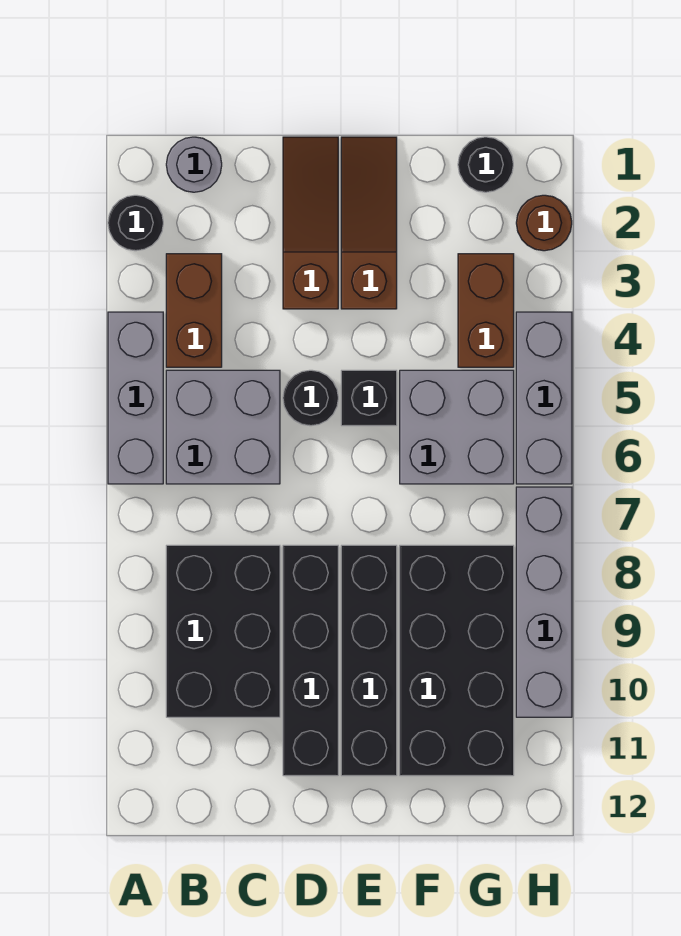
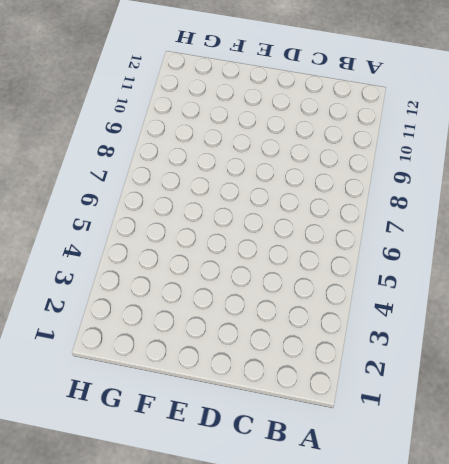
none -> black 1x1 round brick [108,195,163,251]
none -> grey 1x3 brick [108,312,163,484]
none -> grey 1x1 round brick [166,137,222,192]

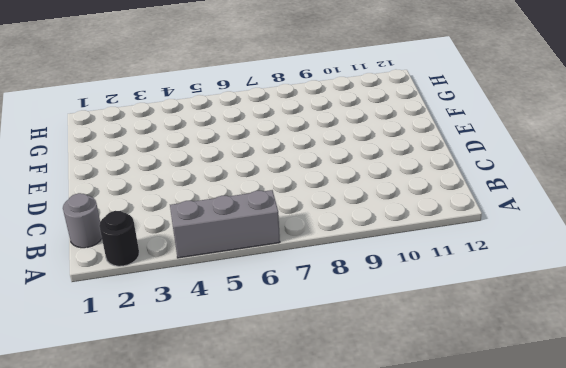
none -> brown 1x2 brick [166,254,222,367]
none -> grey 2x2 brick [166,370,280,484]
none -> black 2x3 brick [166,545,280,717]

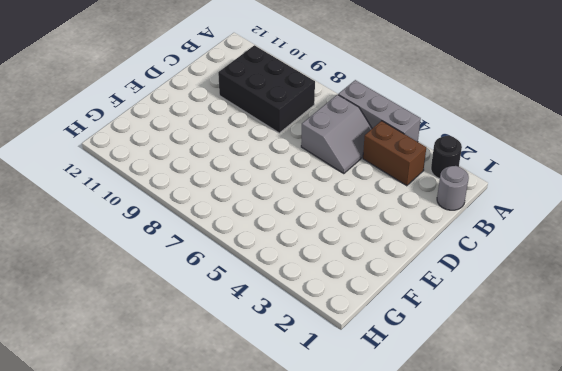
grey 2x2 slope [301,95,372,174] -> grey 2x2 brick [166,370,280,484]
none -> brown 1x3 slope [283,137,338,309]
none -> black 1x1 round brick [283,370,338,426]
none -> black 1x4 brick [283,545,338,776]

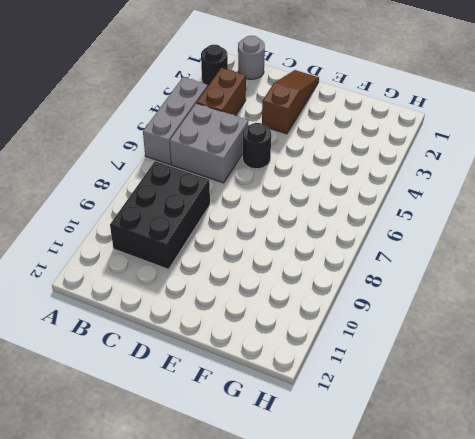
none -> black 1x4 brick [283,545,338,776]
none -> brown 1x3 slope [341,137,397,309]
none -> black 1x1 brick [341,370,397,426]

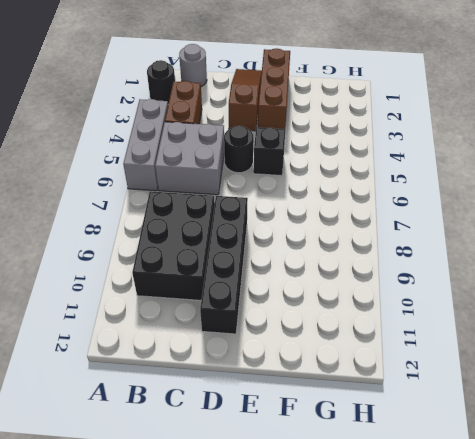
brown 1x3 brick [258,49,290,129] -> brown 1x3 slope [341,137,397,309]
none -> black 1x4 brick [341,545,397,776]
none -> grey 2x2 brick [400,370,514,484]
none -> black 2x4 brick [400,545,514,776]

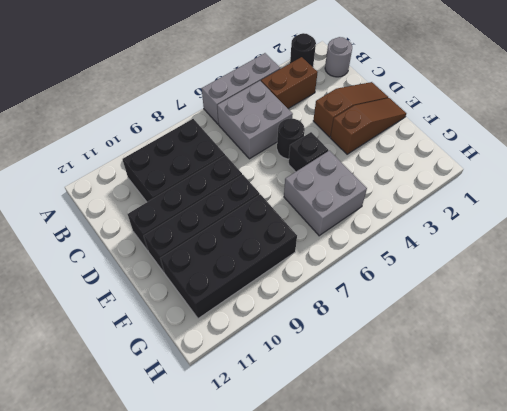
none -> black 1x1 round brick [458,137,513,192]
none -> brown 1x2 brick [458,254,514,367]
none -> brown 1x1 round brick [516,195,572,251]

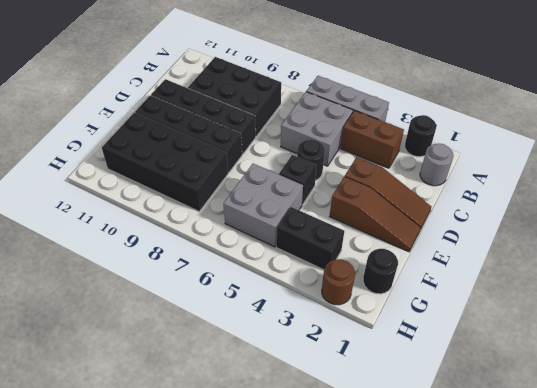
black 1x2 brick [276,207,344,270] -> brown 1x2 brick [458,254,514,367]
none -> grey 1x3 brick [516,312,572,484]
none -> grey 1x4 brick [516,487,572,717]

